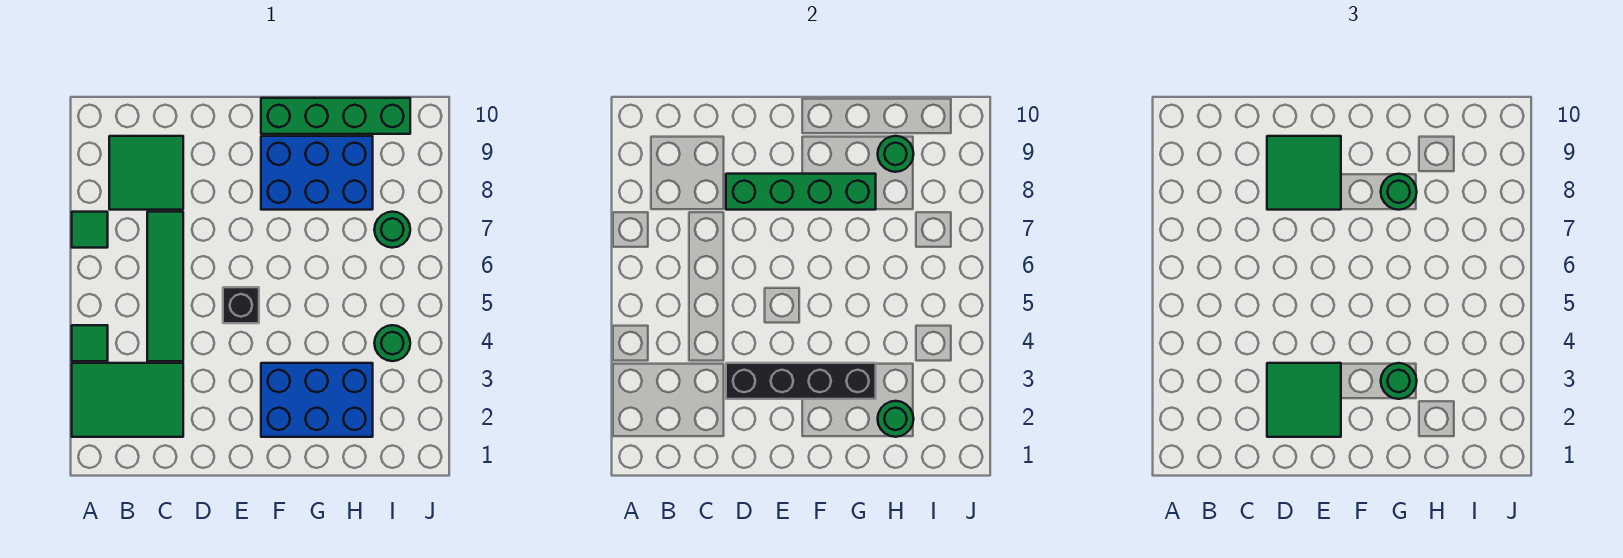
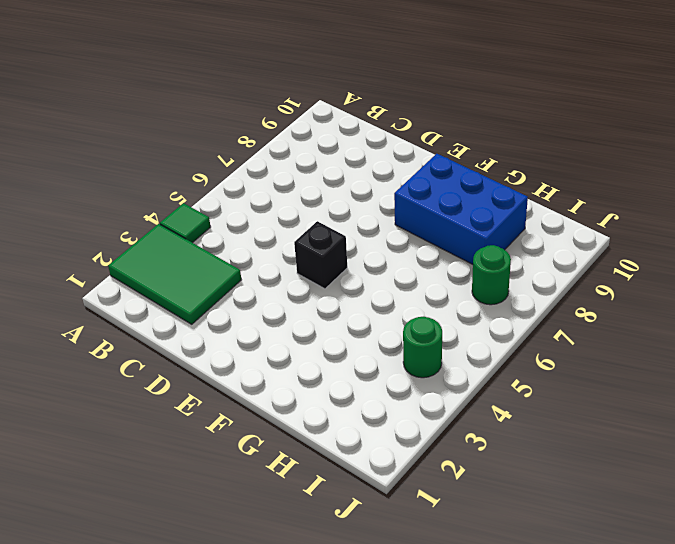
none -> green 1x1 tile [72,212,108,248]
none -> green 2x2 tile [109,136,183,210]
none -> green 1x4 tile [147,212,183,361]

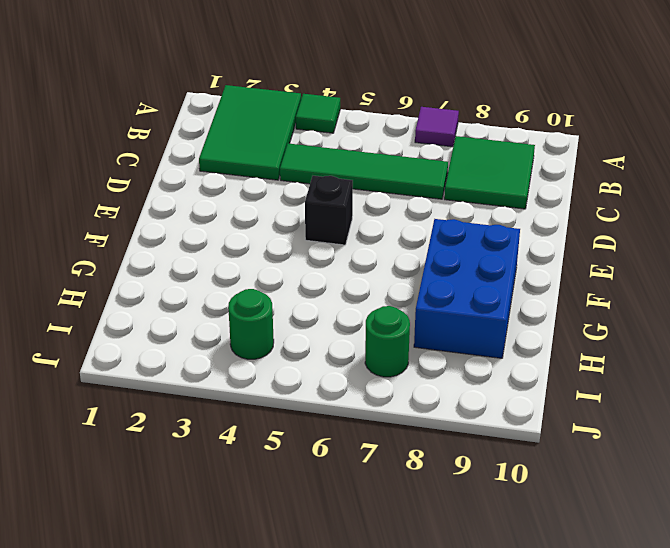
purple 1x1 tile [415,107,459,147] -> green 1x1 tile [72,212,108,248]
none -> blue 2x3 brick [261,363,373,437]
none -> green 1x4 brick [261,98,410,134]
none -> black 1x4 brick [726,363,876,399]

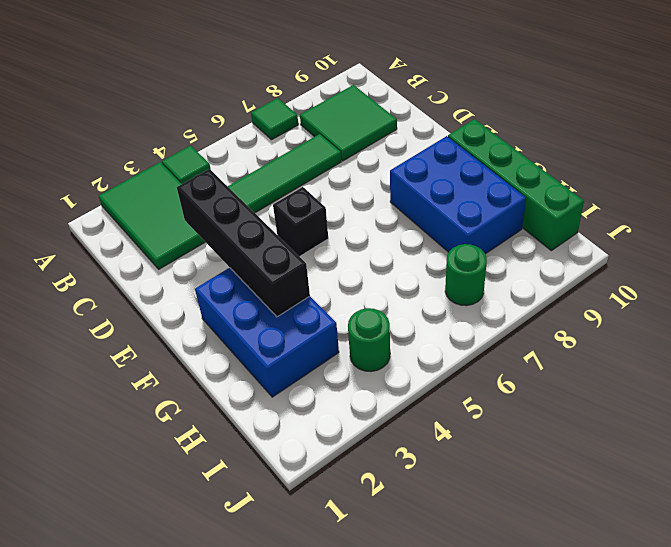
none -> green 1x4 brick [726,174,876,210]
none -> green 1x1 round brick [878,401,914,437]
none -> green 1x1 round brick [878,136,914,172]

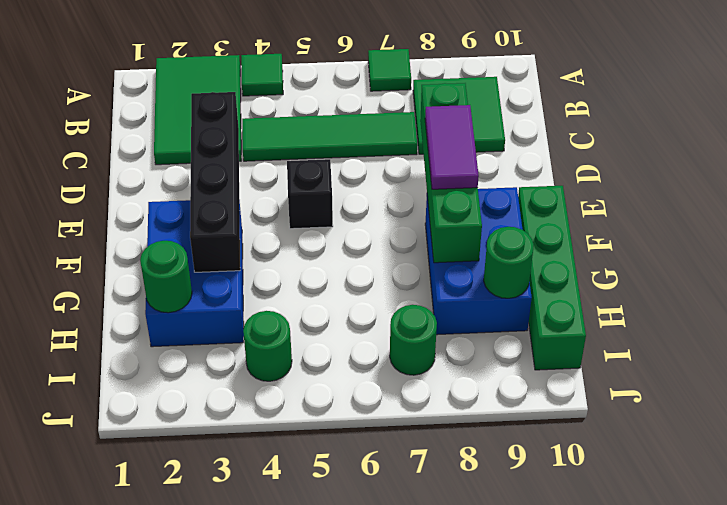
purple 1x2 tile [425,105,479,189] -> green 2x2 tile [1267,136,1341,210]
none -> green 2x2 tile [1267,363,1341,437]
none -> green 1x1 round brick [1381,363,1417,399]
none -> green 1x1 round brick [1381,174,1417,210]

